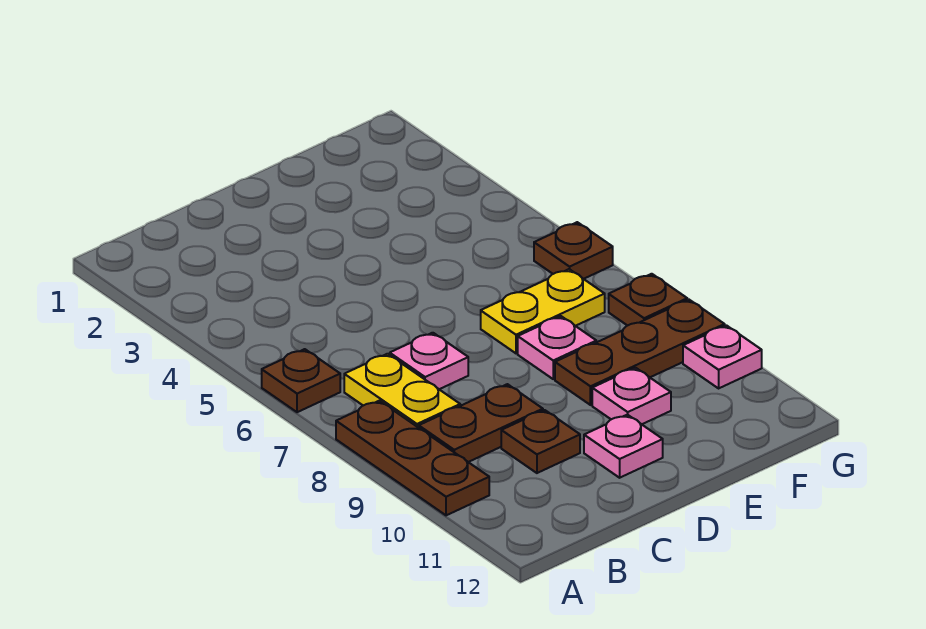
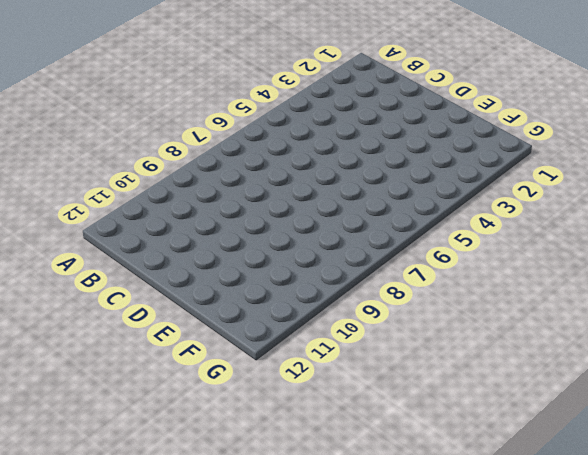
none -> brown 1x1 plate [262,349,340,412]
none -> brown 1x3 plate [336,401,489,515]
none -> yellow 1x2 plate [344,354,460,428]

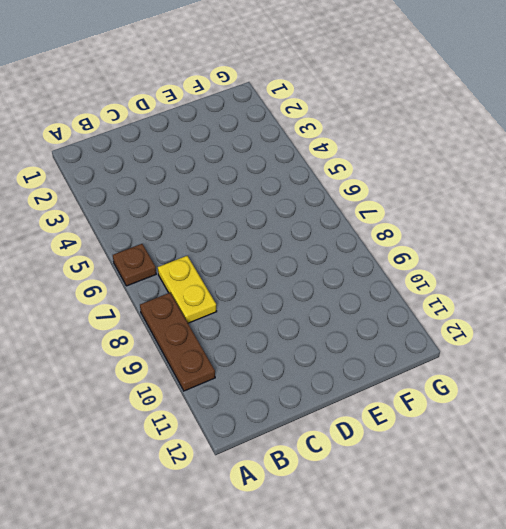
none -> brown 1x2 plate [419,384,543,462]
none -> pink 1x1 plate [390,333,468,389]
none -> brown 1x1 plate [501,410,580,473]

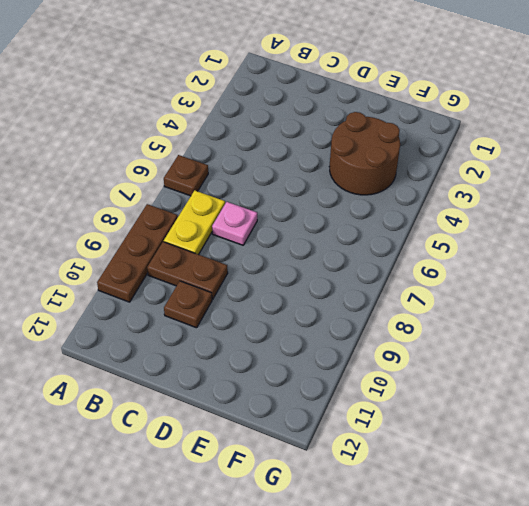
brown 2x2 round brick [329,112,400,195] -> none
none -> pink 1x1 plate [584,415,663,478]
none -> yellow 1x2 plate [481,269,605,353]
none -> pink 1x1 plate [518,316,596,379]

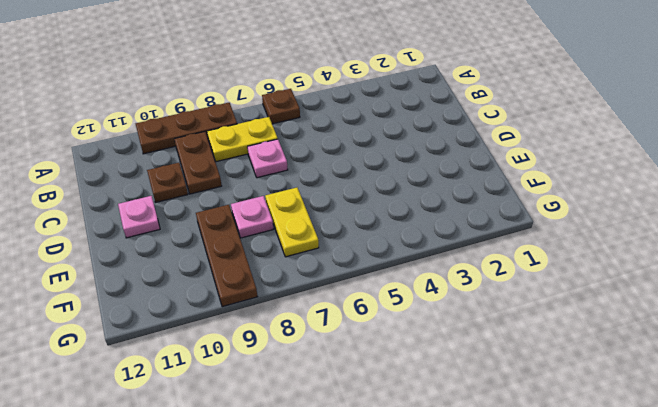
none -> pink 1x1 plate [592,368,671,424]
none -> brown 1x1 plate [534,222,613,279]
none -> brown 1x1 plate [609,274,687,326]

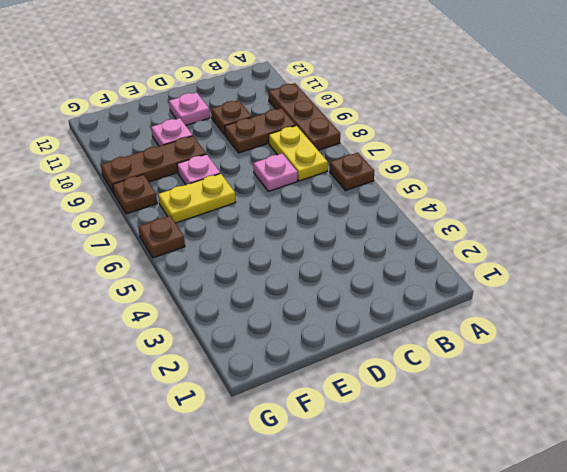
none -> pink 1x1 plate [683,325,762,388]

